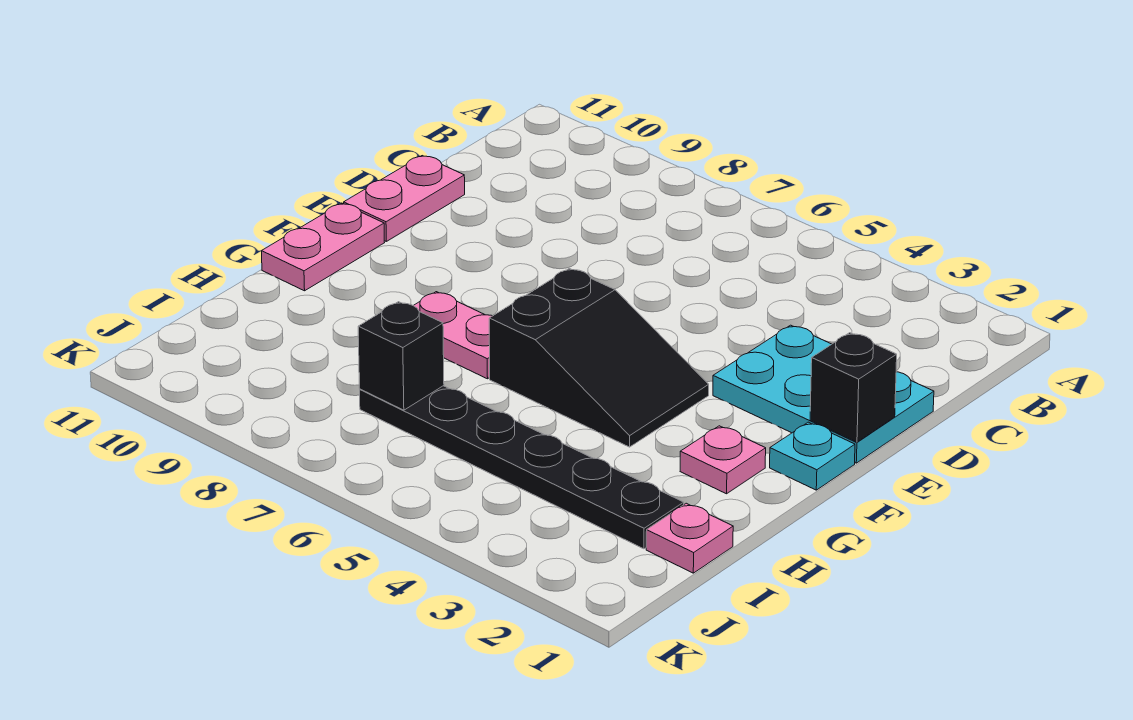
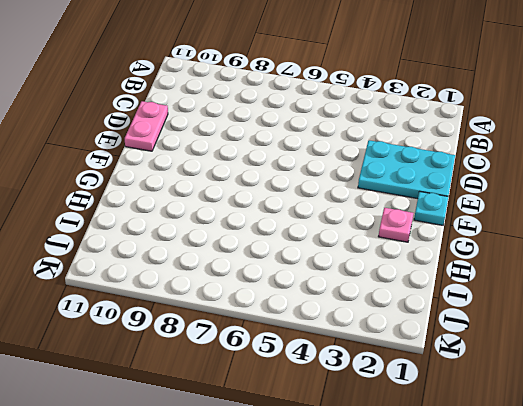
none -> black 2x3 slope [489,268,709,447]
none -> pink 1x2 plate [262,203,385,291]

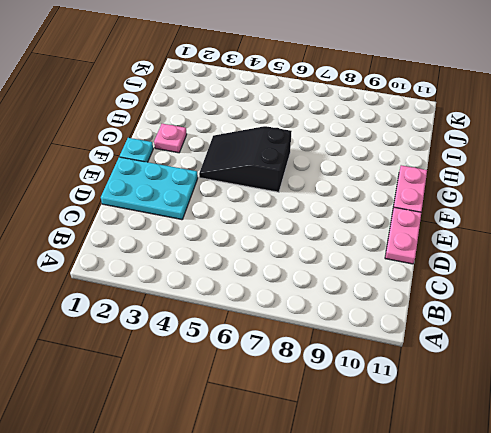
none -> pink 1x2 plate [414,292,492,379]
none -> pink 1x1 plate [646,503,733,573]

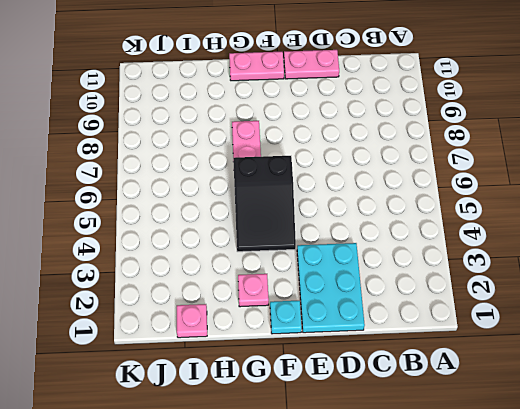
none -> black 1x6 plate [360,386,684,549]
none -> black 1x1 brick [810,333,897,442]

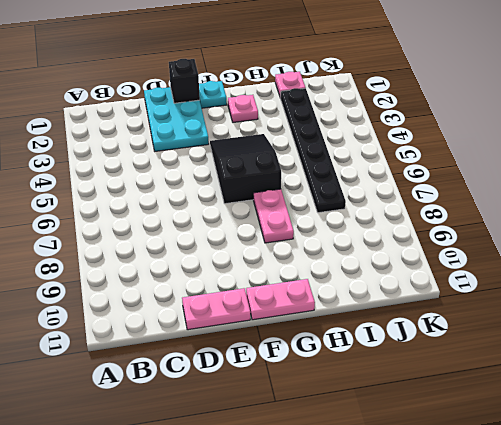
none -> black 1x1 brick [358,302,444,410]

